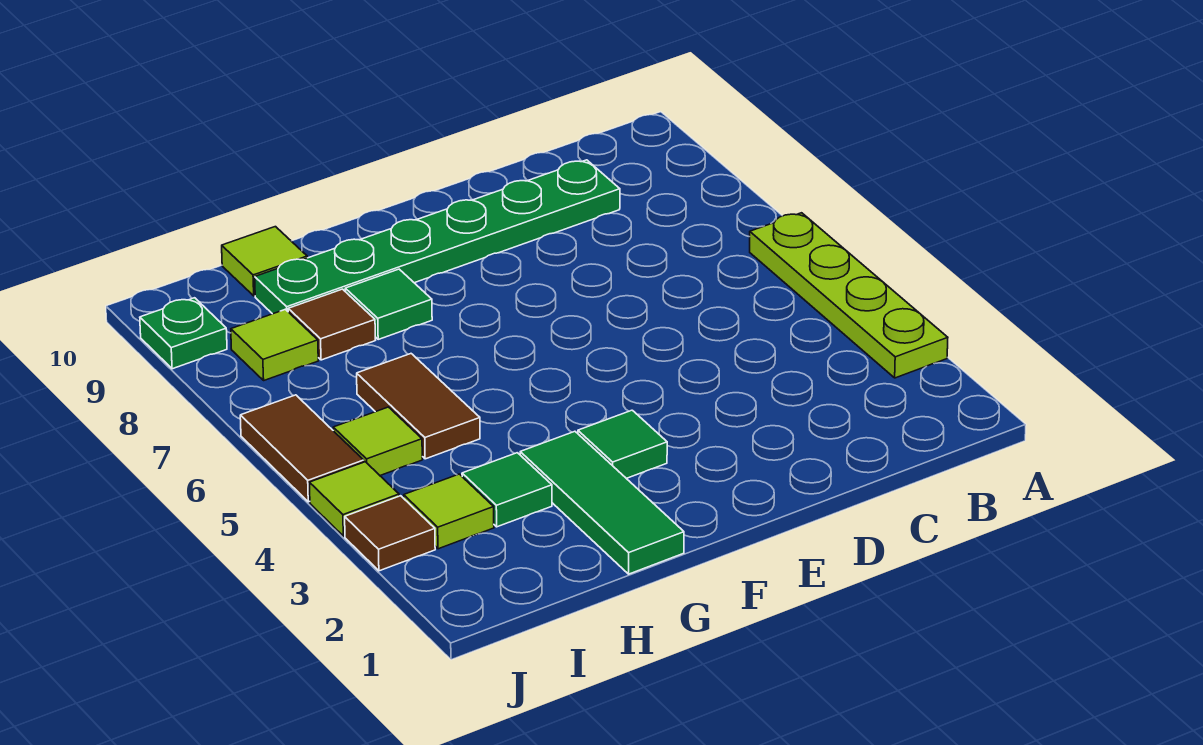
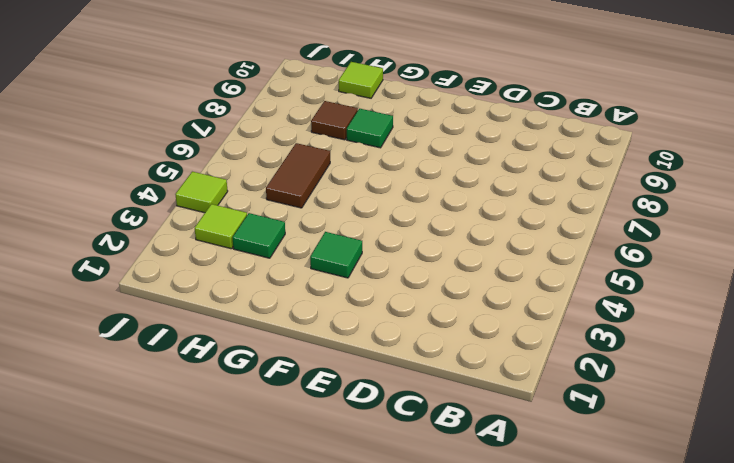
none -> lime 1x4 plate [750,213,948,378]
none -> green 1x6 plate [255,160,620,314]
none -> green 1x3 tile [520,431,684,574]

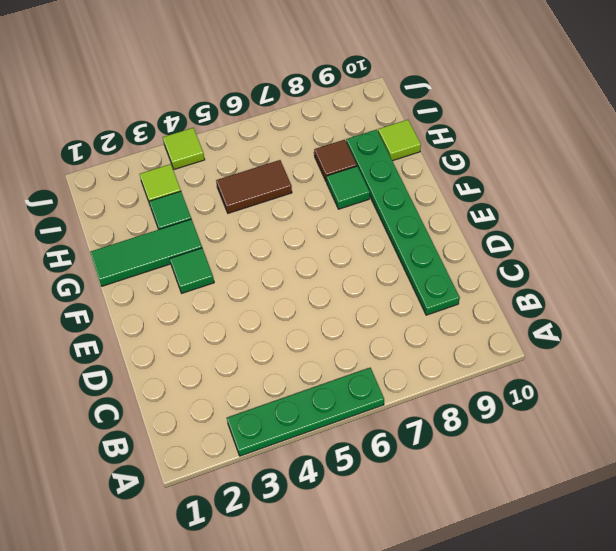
green 1x4 plate [227,368,384,456] -> lime 1x4 plate [750,213,948,378]
none -> lime 1x1 tile [333,407,422,475]
none -> lime 1x1 tile [231,309,318,380]
none -> brown 1x1 tile [345,496,435,571]

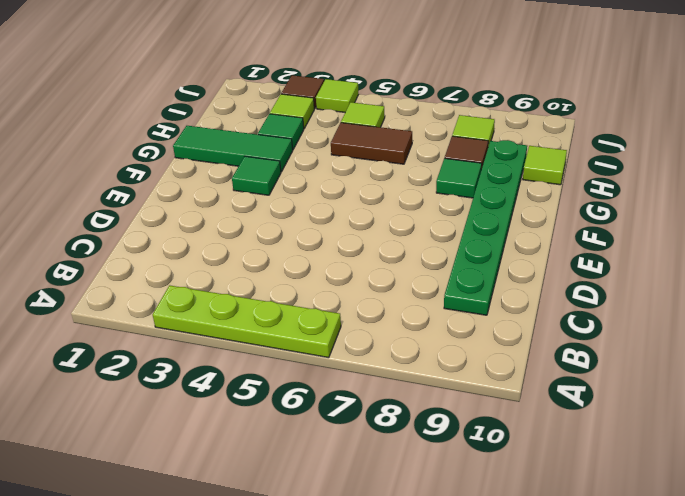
none -> brown 1x2 tile [240,395,364,502]
none -> green 1x1 plate [140,298,227,369]

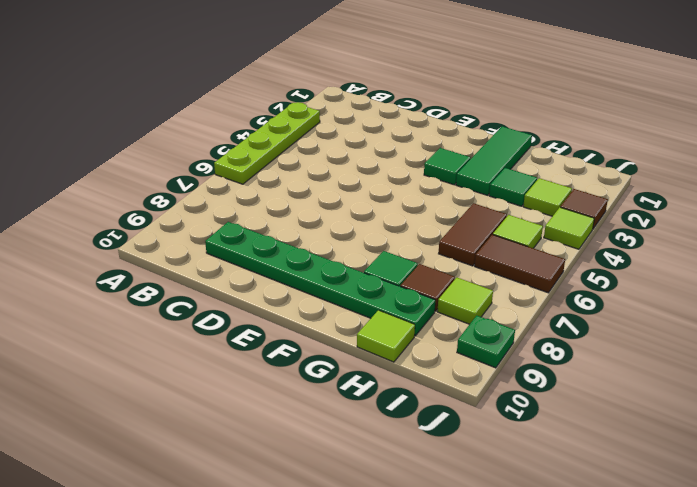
brown 1x2 tile [475,235,565,293] -> brown 1x2 tile turned to [240,395,364,502]

